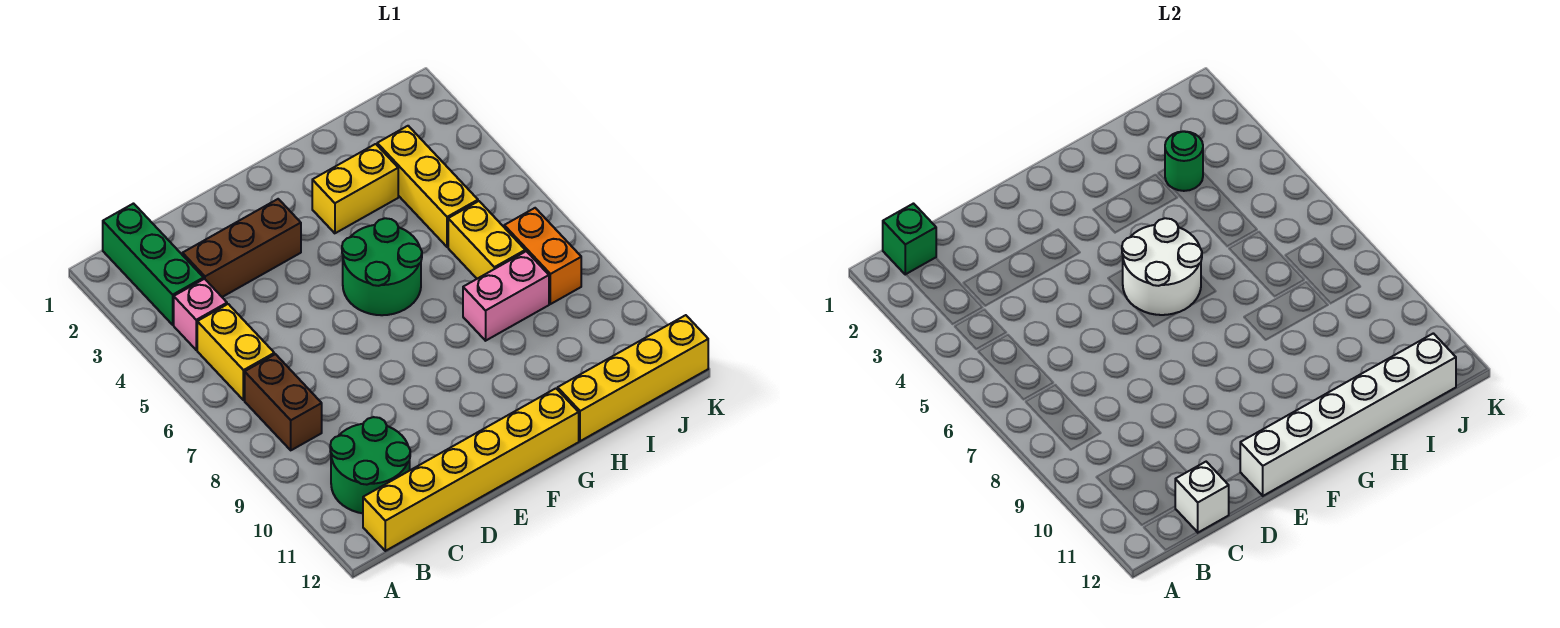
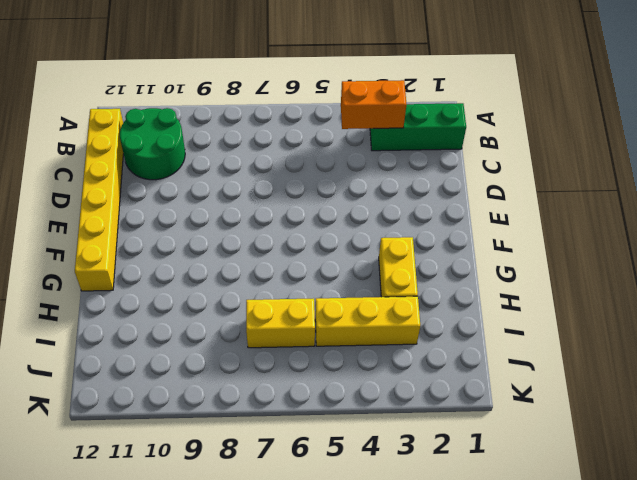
orange 1x2 brick [341,80,407,129] -> orange 1x2 brick moved to [504,208,581,304]
none -> pink 1x1 brick [174,279,227,350]
none -> yellow 1x2 brick [197,304,274,400]
none -> brown 1x2 brick [245,354,322,450]

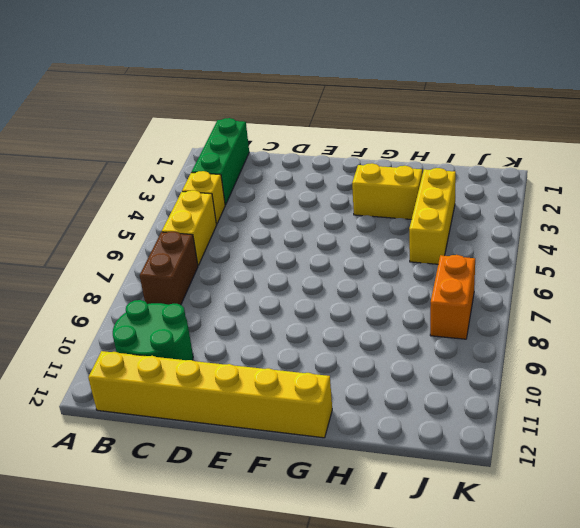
yellow 1x1 brick [182,171,225,224] -> pink 1x1 brick [174,279,227,350]
none -> brown 1x3 brick [183,199,301,297]
none -> green 2x2 round brick [342,218,422,315]
none -> pink 1x2 brick [463,251,549,341]

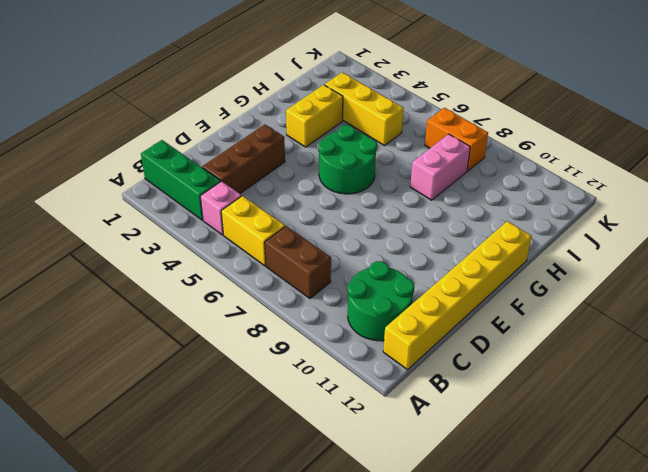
none -> yellow 1x4 brick [558,315,708,441]
none -> yellow 1x2 brick [448,201,525,279]
none -> green 1x1 brick [883,204,936,275]

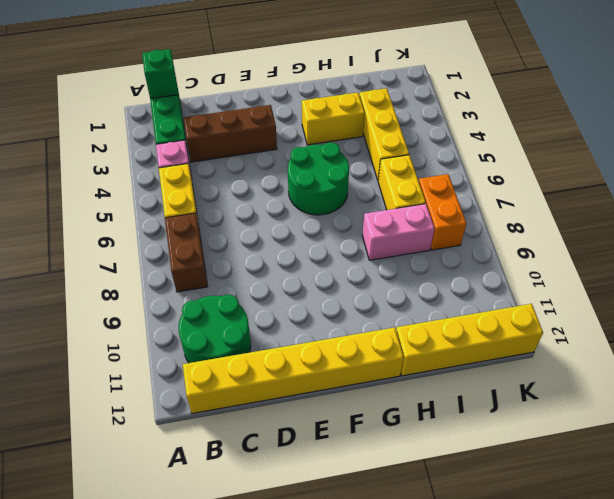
none -> white 1x1 brick [1175,462,1229,533]
none -> white 1x6 brick [1240,333,1456,496]
none -> white 2x2 round brick [1122,218,1202,315]

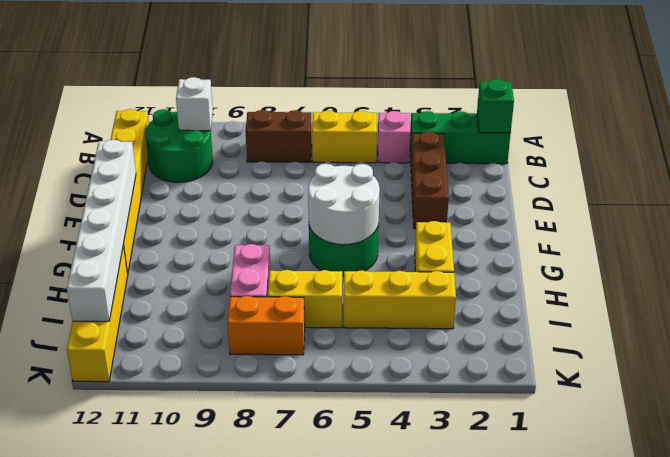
white 1x1 brick [176,77,213,131] -> white 1x1 brick moved to [1175,462,1229,533]
none -> green 1x1 round brick [1165,131,1203,191]

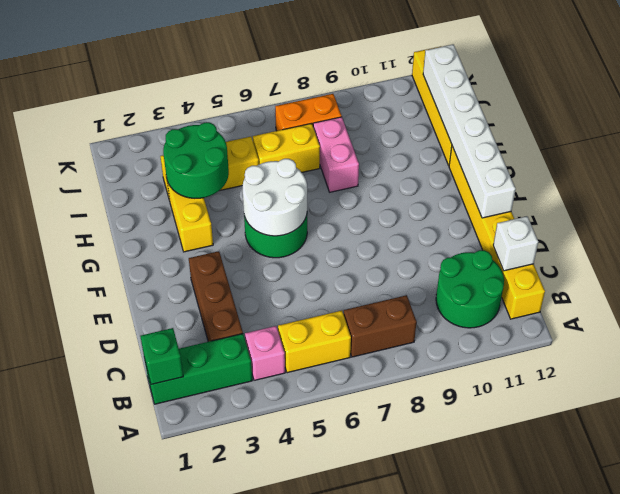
green 2x2 round brick [163,122,229,198] -> green 1x1 round brick [1165,131,1203,191]

